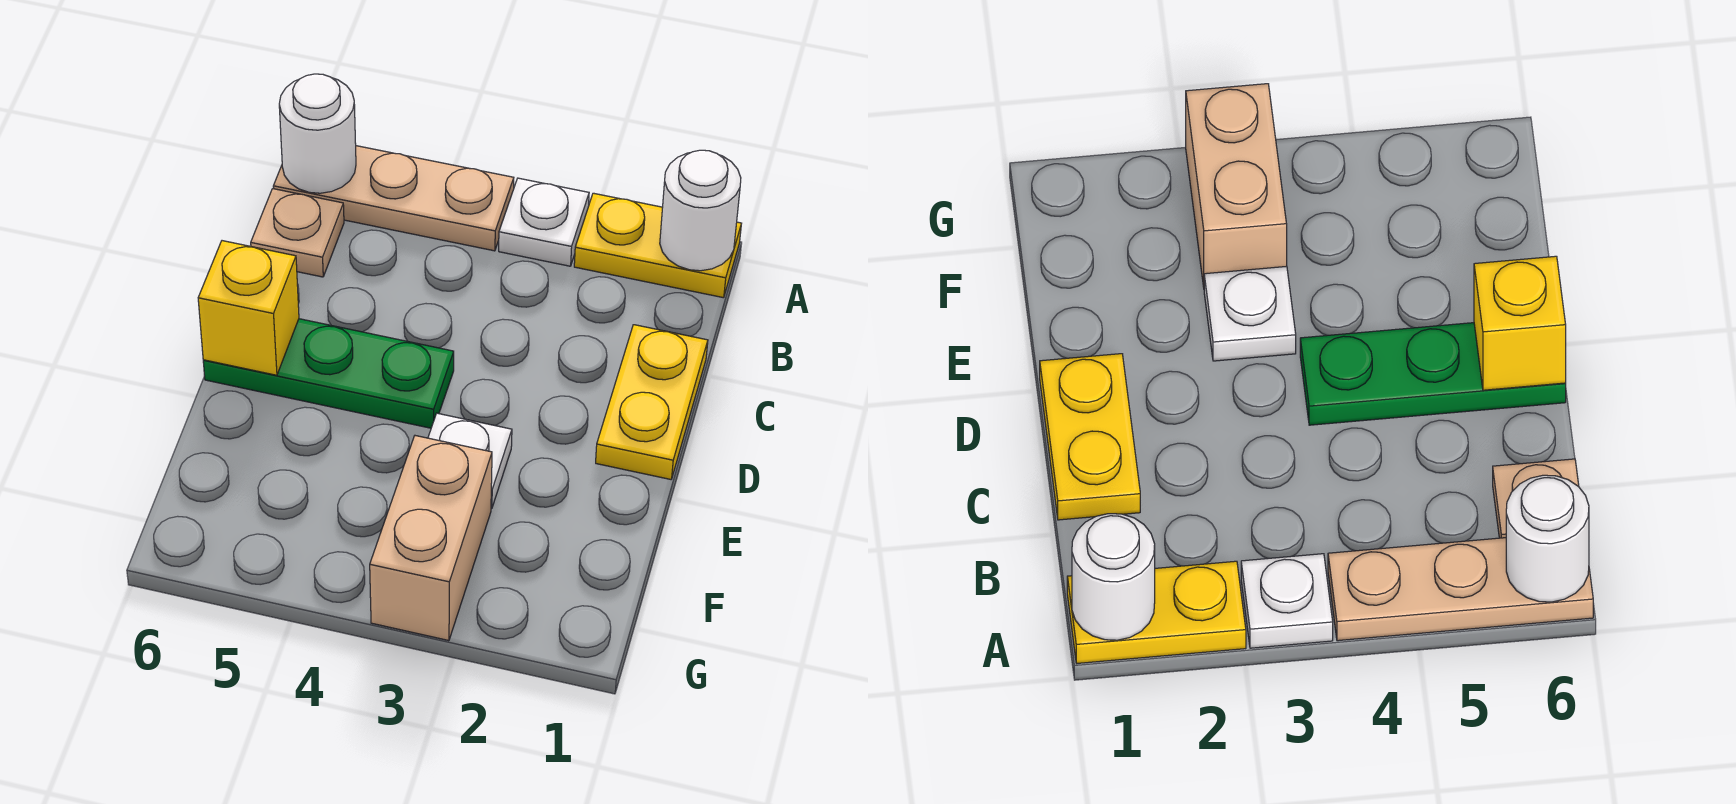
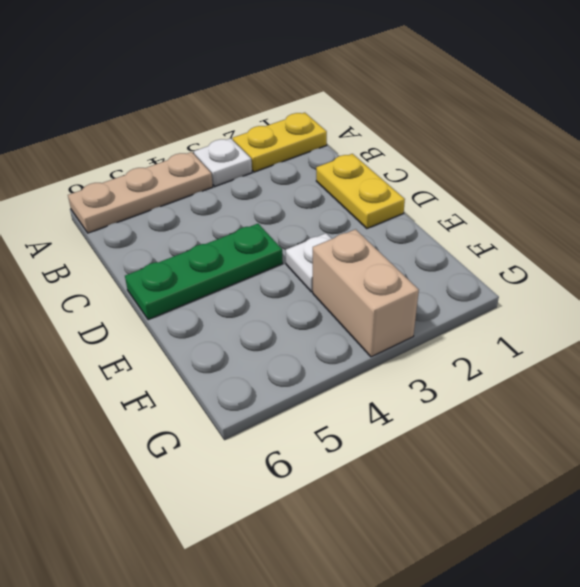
none -> tan 1x1 plate [251,189,344,277]
none -> white 1x1 round brick [660,150,741,271]

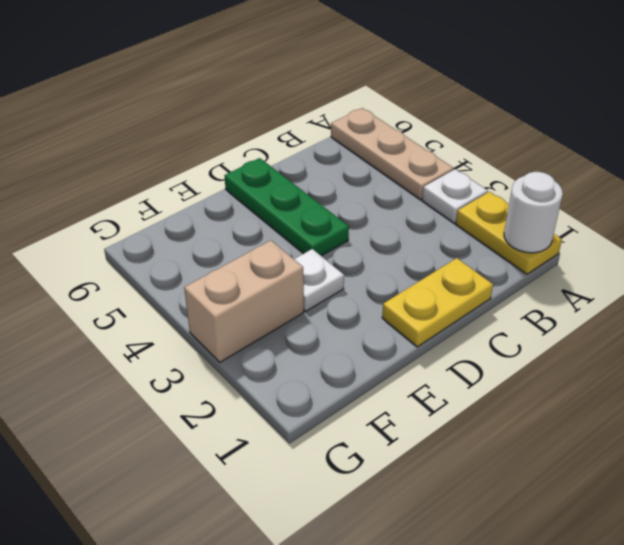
none -> tan 1x1 plate [251,189,344,277]
none -> white 1x1 round brick [279,74,356,193]

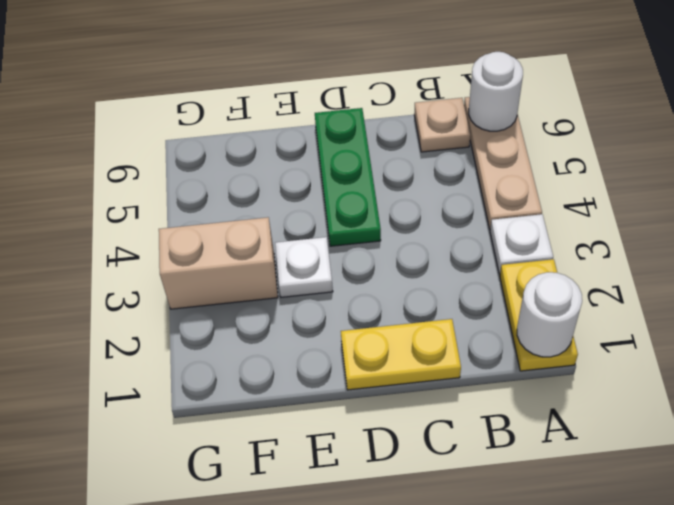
none -> yellow 1x1 brick [198,241,299,375]

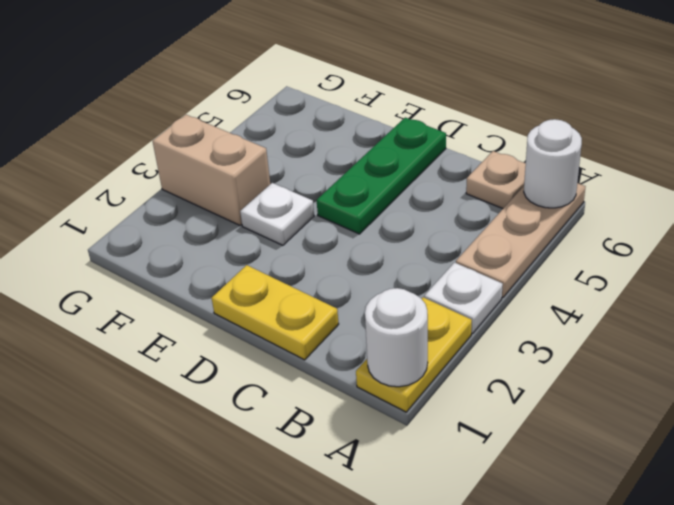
none -> yellow 1x1 brick [198,241,299,375]

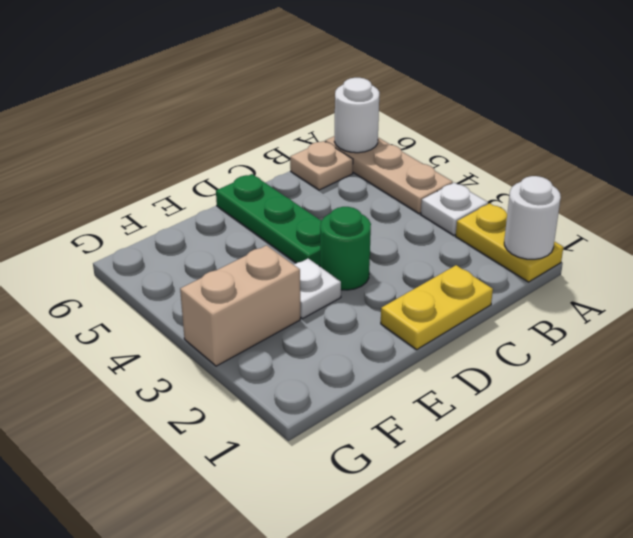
green 1x1 round brick [320,207,371,290] -> none
none -> yellow 1x1 brick [198,241,299,375]

